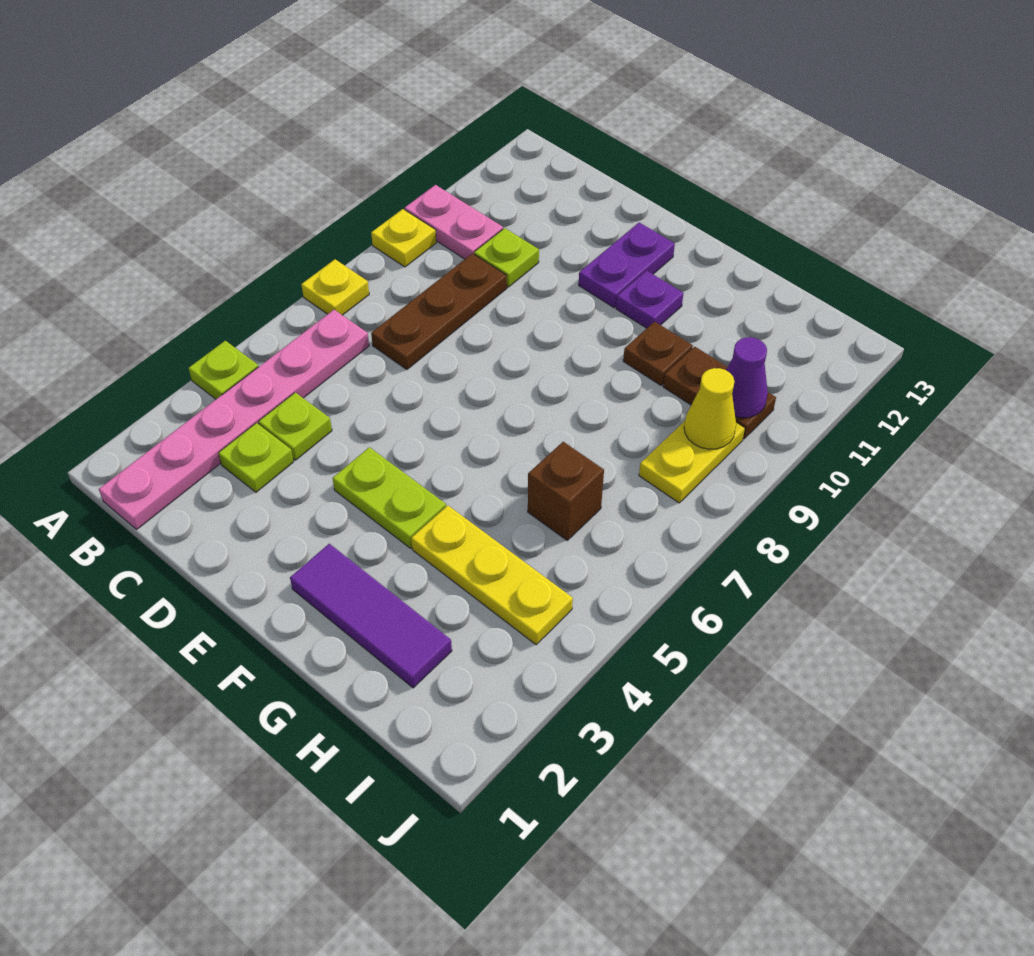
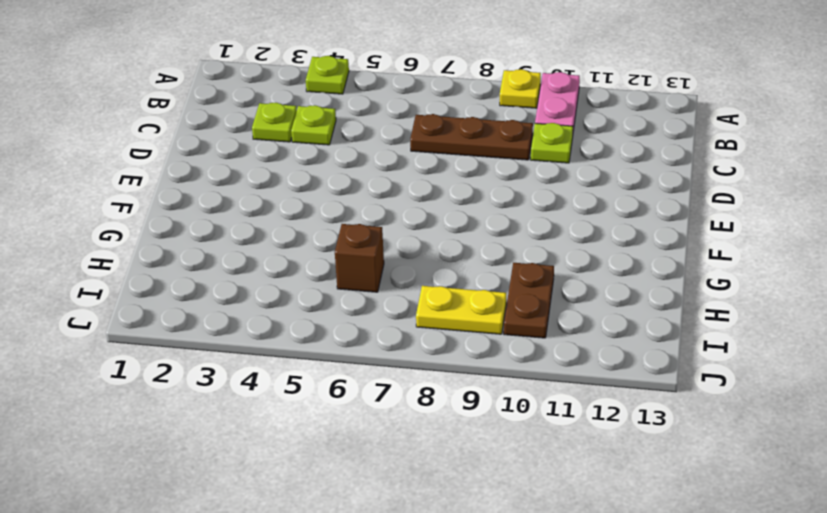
none -> yellow 1x1 plate [301,259,369,315]
none -> pink 1x6 plate [99,310,369,529]
none -> lime 1x2 plate [333,447,446,548]

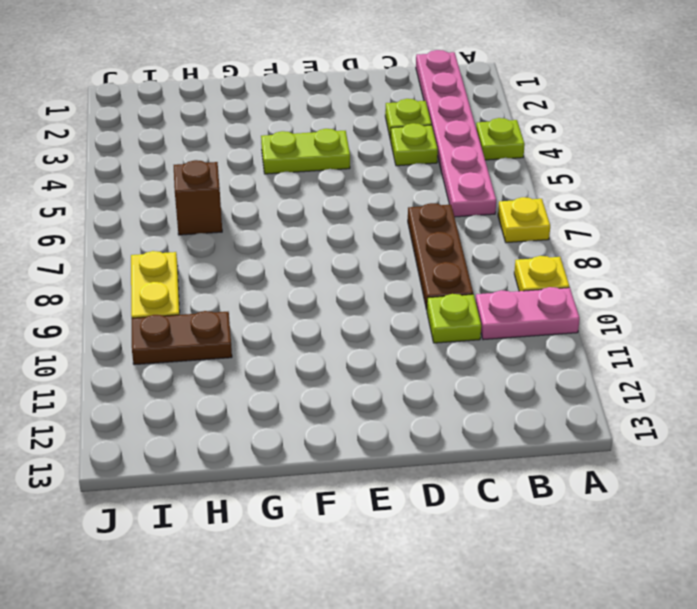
none -> purple 1x2 plate [579,223,675,308]
none -> purple 1x3 tile [290,544,452,688]
none -> purple 1x1 plate [616,271,683,328]

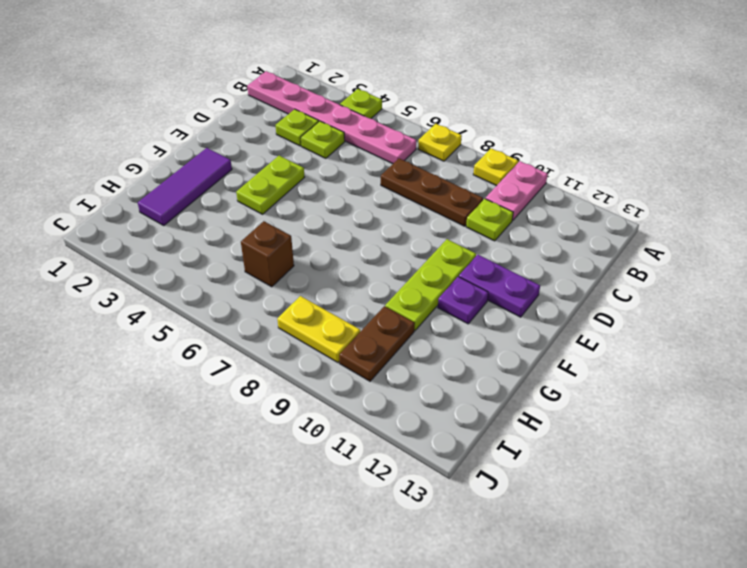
lime 1x3 plate [385,239,476,330] -> brown 1x1 plate [623,322,693,385]
none -> yellow 1x3 plate [411,506,573,645]
none -> yellow 1x1 cone [684,368,736,449]
none -> purple 1x1 cone [726,337,768,418]

